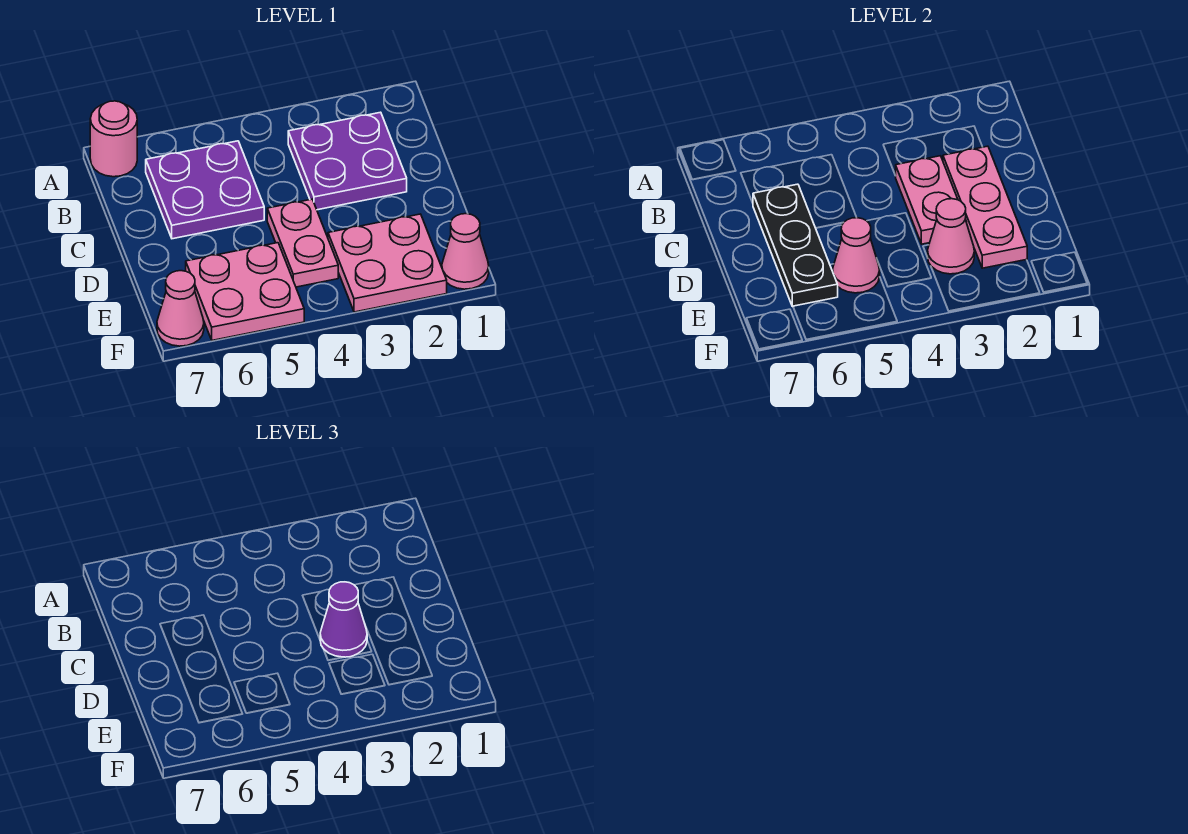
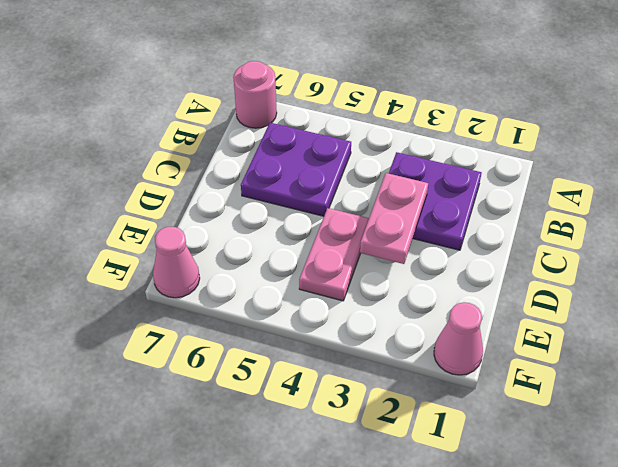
none -> pink 2x2 plate [328,214,447,312]
none -> pink 2x2 plate [186,243,304,340]
none -> pink 1x3 plate [943,146,1027,268]

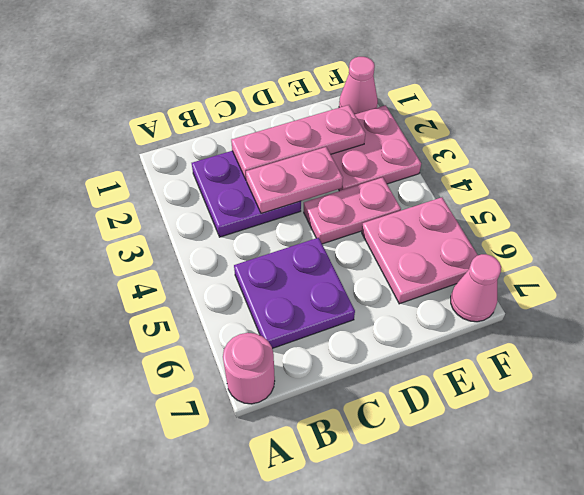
none -> black 1x3 plate [753,184,838,307]
none -> pink 1x1 cone [928,199,974,274]
none -> pink 1x1 cone [833,218,880,293]

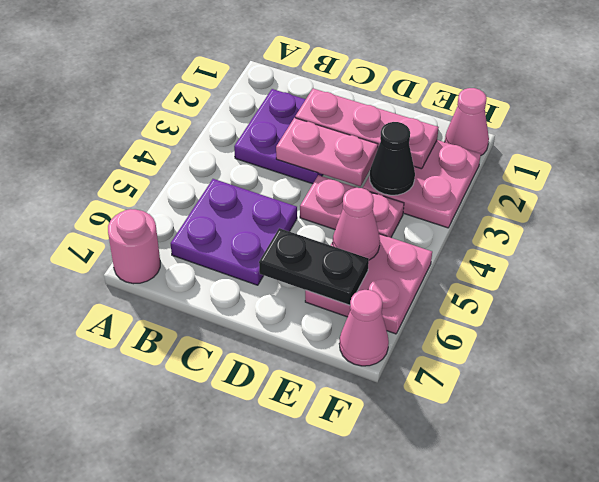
black 1x2 plate [259,228,369,305] -> black 1x3 plate [753,184,838,307]
black 1x1 cone [370,122,415,195] -> pink 1x1 cone [928,199,974,274]
none -> purple 1x1 cone [320,582,367,657]

